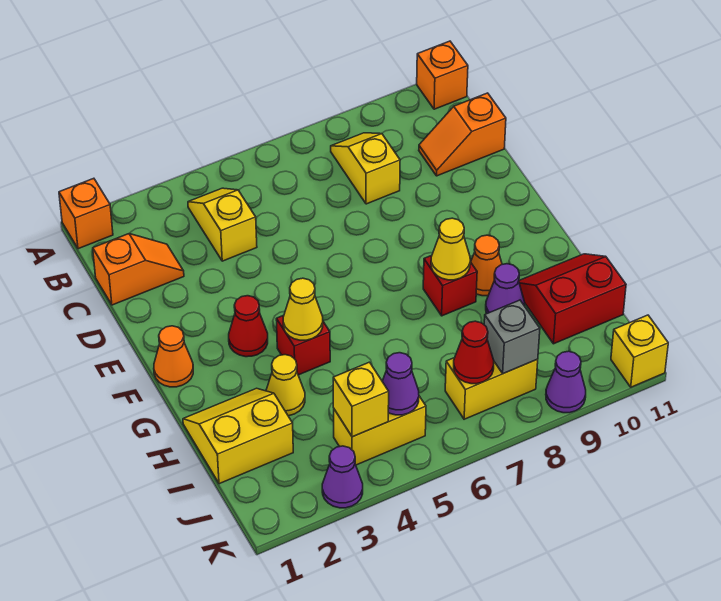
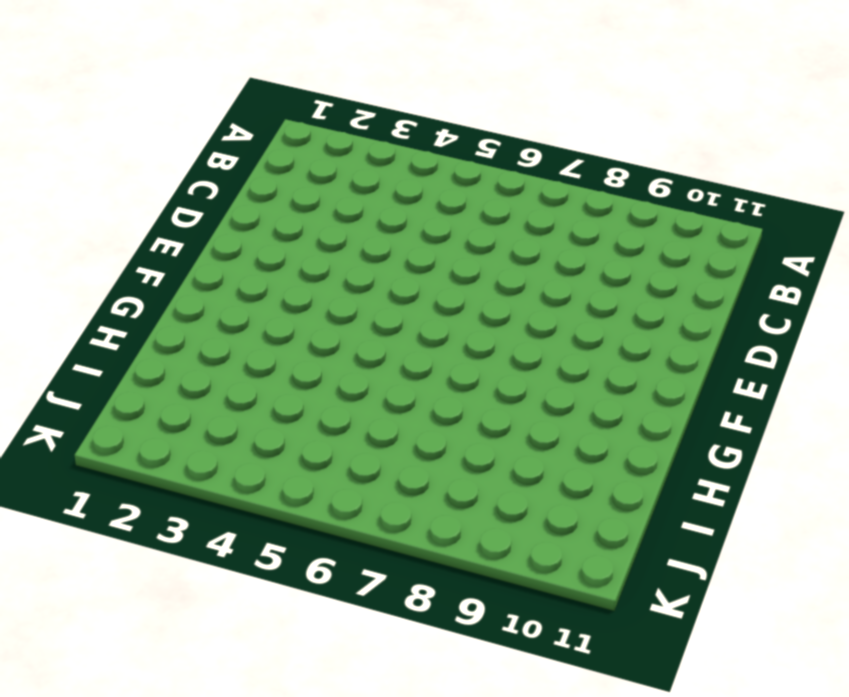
none -> orange 1x1 brick [59,178,113,249]
none -> orange 1x1 brick [417,41,468,109]
none -> yellow 1x2 slope [188,188,257,261]

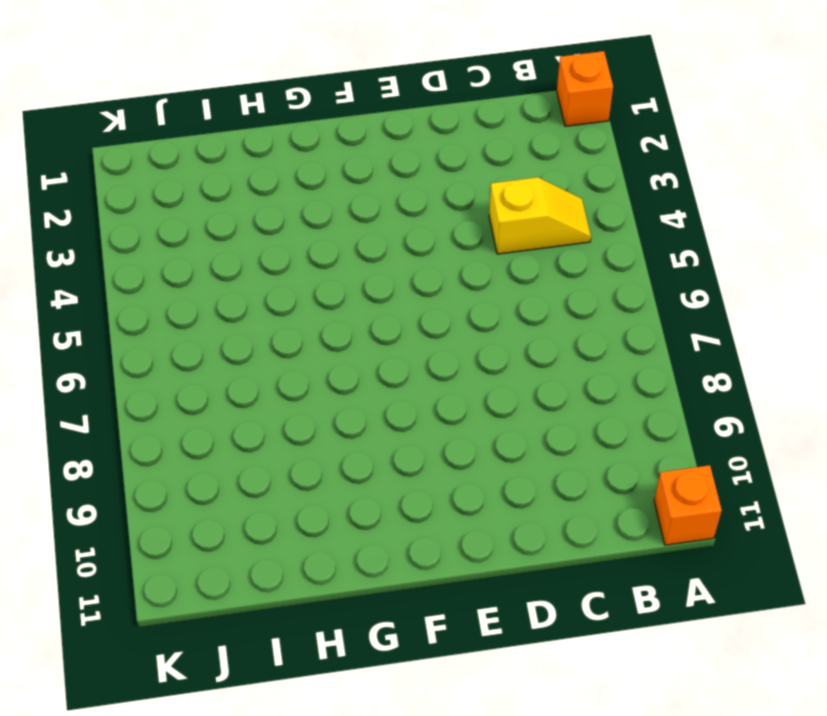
none -> yellow 1x2 slope [331,133,400,204]
none -> orange 1x2 slope [93,234,184,305]
none -> orange 1x2 slope [419,93,506,176]

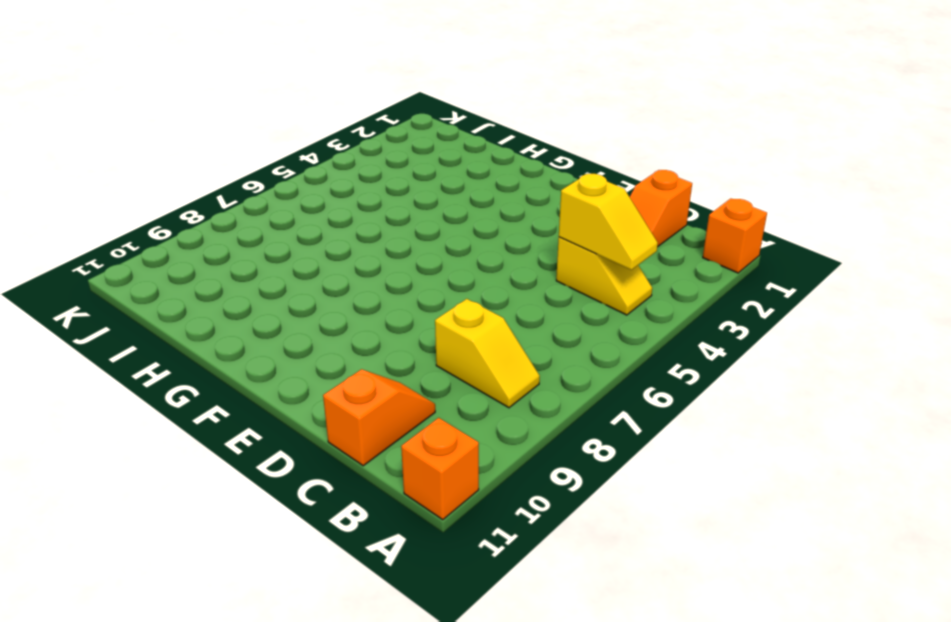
yellow 1x2 slope [559,174,658,270] -> none
none -> orange 1x1 cone [154,326,193,387]
none -> red 1x1 cone [229,296,268,357]
none -> red 1x1 brick [276,315,330,375]

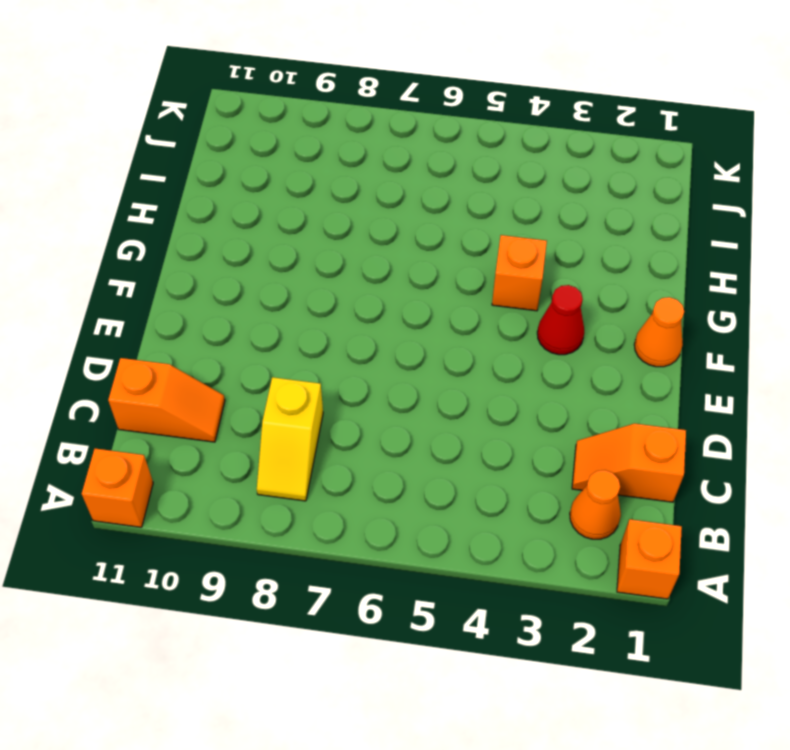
orange 1x1 cone [570,470,621,539] -> orange 1x1 cone moved to [471,235,502,296]
orange 1x1 brick [492,235,547,311] -> red 1x1 brick [276,315,330,375]
none -> yellow 1x2 slope [188,188,257,261]
none -> red 1x1 brick [423,255,477,316]
none -> yellow 2x2 slope [183,388,293,484]

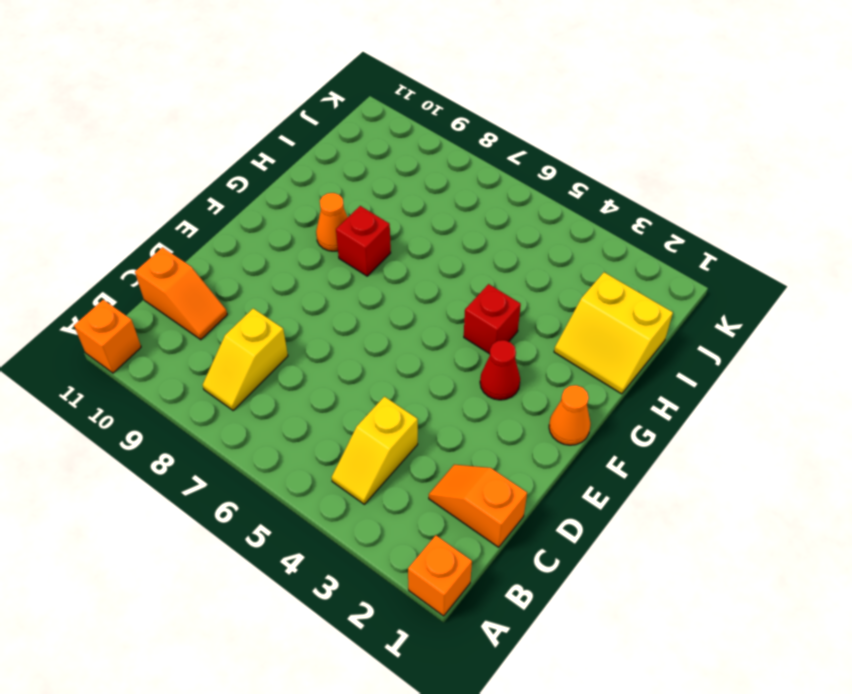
none -> yellow 1x1 cone [266,355,305,416]
none -> purple 1x1 cone [486,264,525,313]
none -> red 2x2 slope [519,254,626,344]

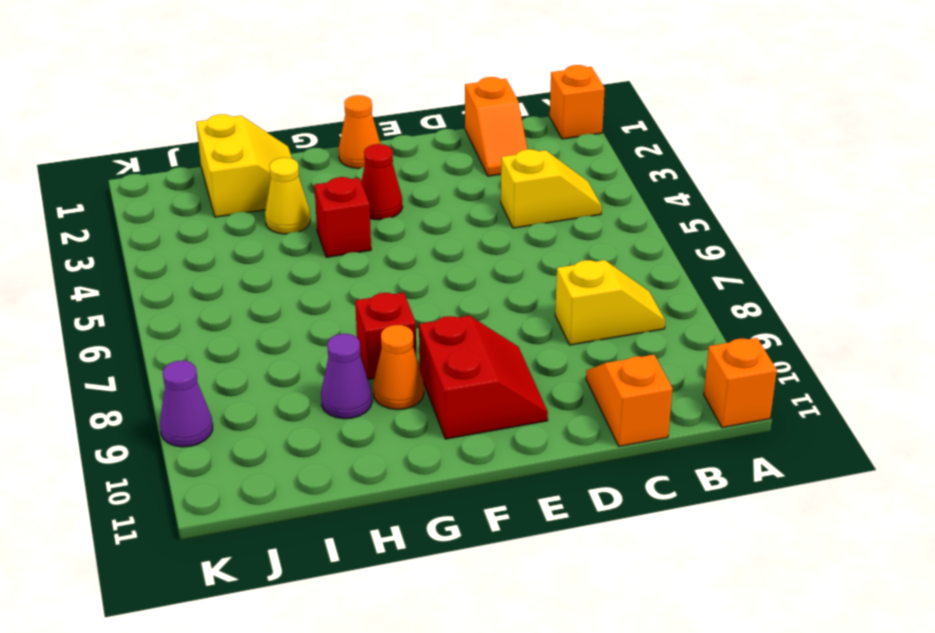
red 2x2 slope [419,316,548,439] -> red 2x2 slope moved to [519,254,626,344]
none -> yellow 1x2 brick [334,396,426,465]
none -> yellow 1x2 brick [445,358,538,419]
none -> purple 1x1 cone [322,446,363,508]

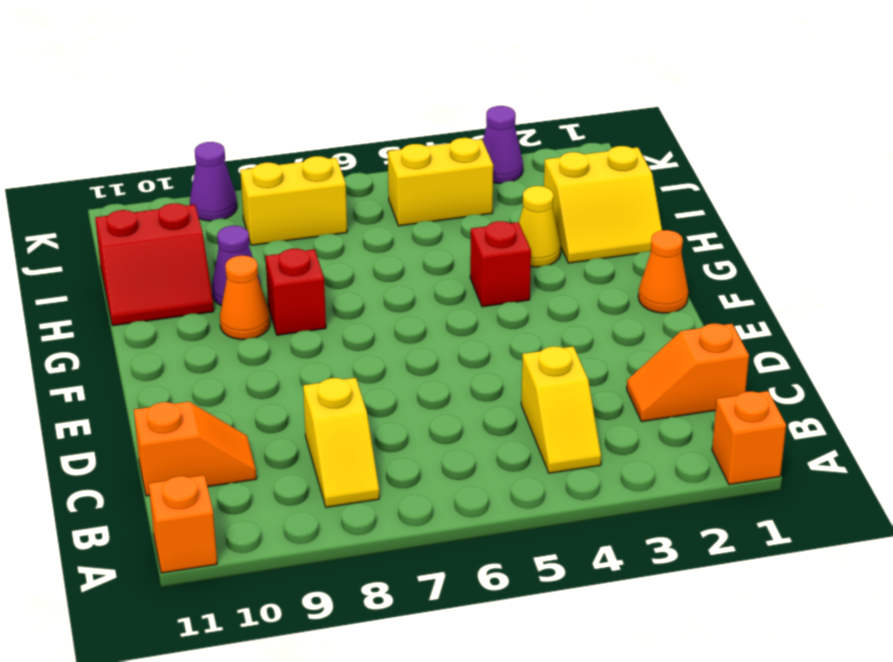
none -> red 1x1 cone [229,296,268,357]
none -> yellow 1x1 brick [611,315,668,387]
none -> yellow 1x1 cone [283,278,323,340]

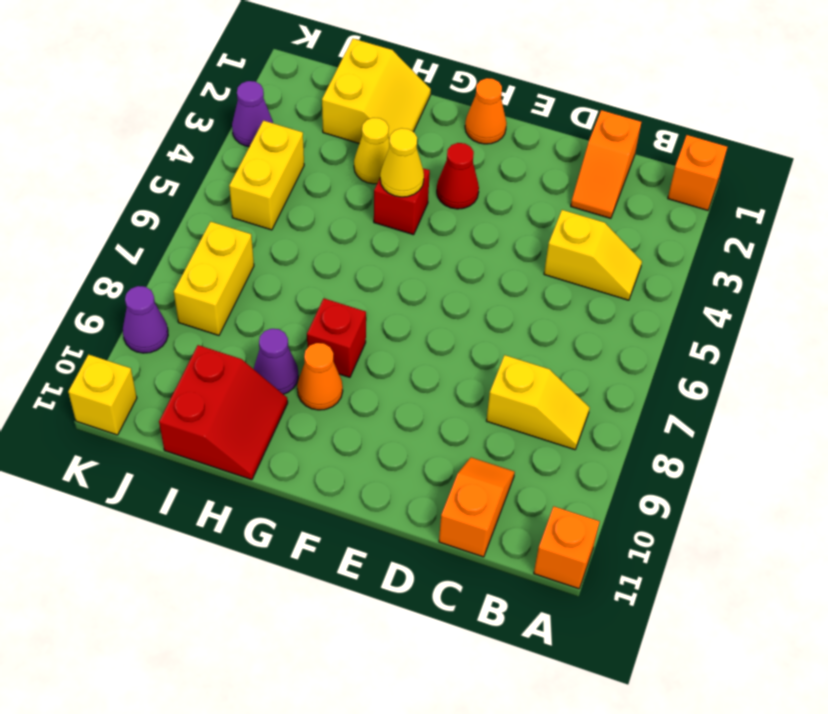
none -> yellow 1x1 cone [431,218,470,280]
none -> yellow 1x1 brick [333,362,389,437]
none -> purple 1x1 cone [382,353,419,415]

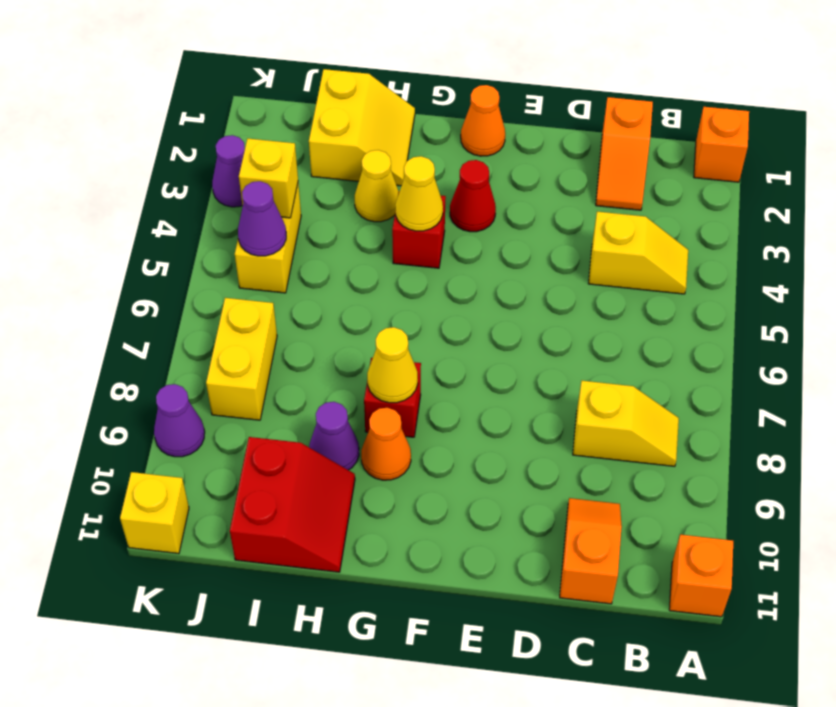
none -> red 1x1 cone [454,321,494,384]
none -> grey 1x1 brick [484,300,540,374]

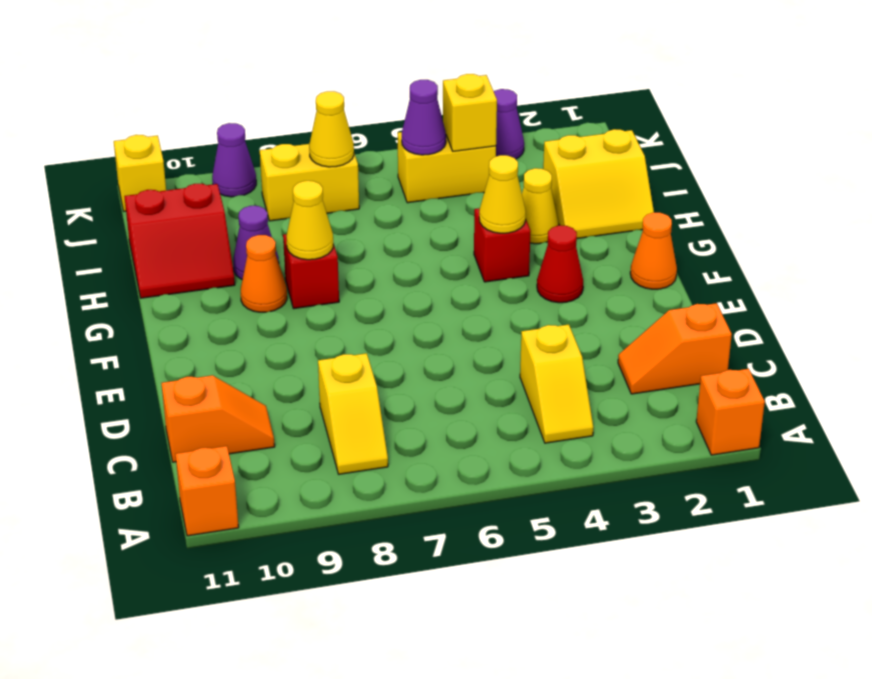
yellow 1x1 cone [309,91,354,167] -> red 1x1 cone [454,321,494,384]
none -> grey 1x1 brick [484,300,540,374]

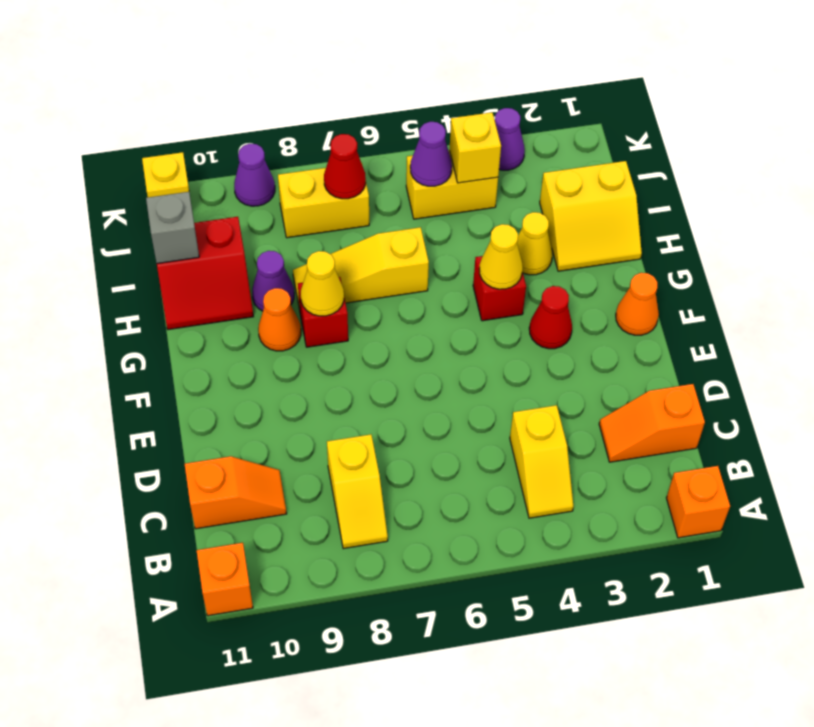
yellow 1x3 slope [293,227,429,310] -> none
grey 1x1 brick [146,192,199,263] -> grey 1x1 brick moved to [484,300,540,374]

